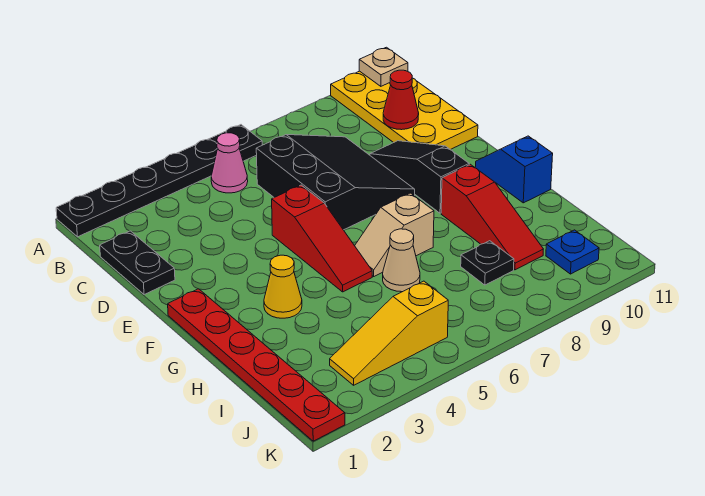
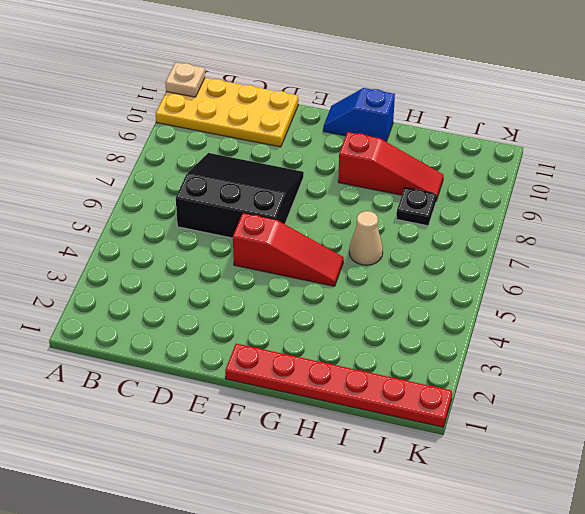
none -> black 1x6 plate [56,125,262,237]
none -> pink 1x1 cone [211,133,248,193]
none -> black 1x2 plate [100,231,175,295]

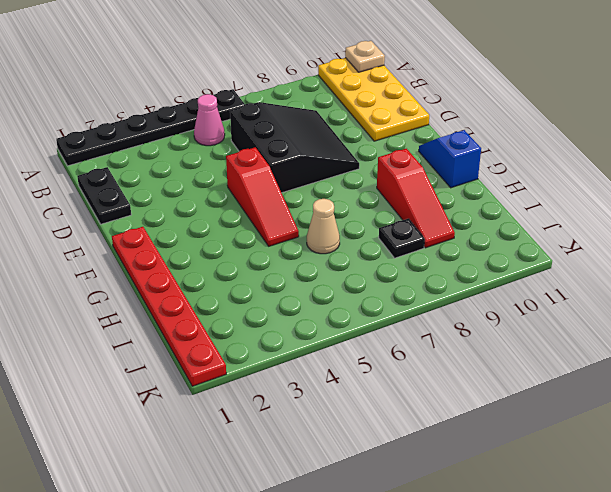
none -> black 1x3 slope [370,141,469,213]
none -> yellow 1x1 cone [264,255,302,318]
none -> tan 1x2 slope [355,193,434,276]

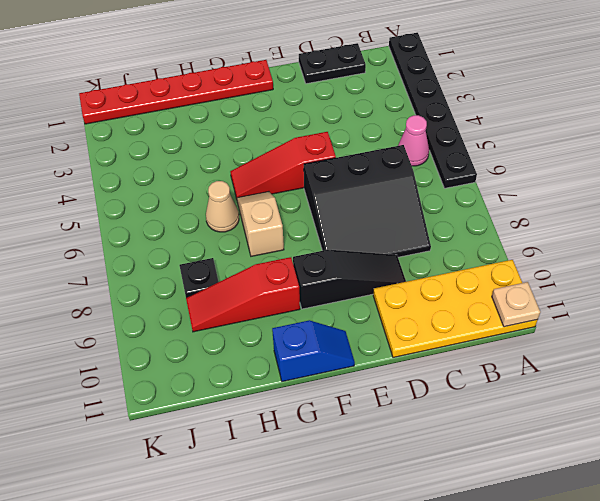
none -> yellow 1x1 cone [264,255,302,318]
none -> yellow 1x3 slope [330,281,448,385]
none -> blue 1x1 plate [546,230,599,274]

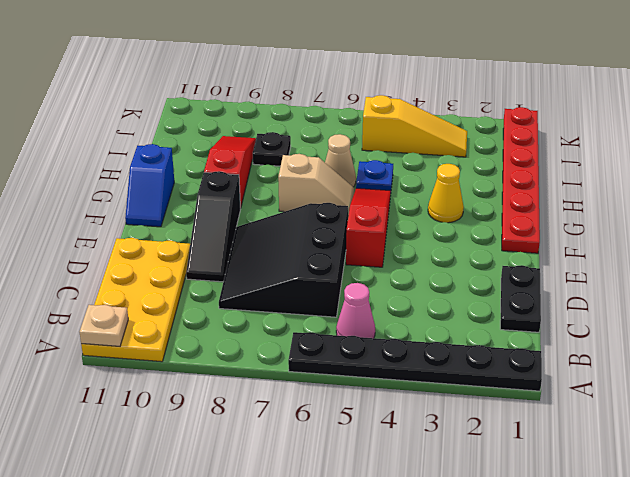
blue 1x1 plate [356,160,393,191] -> blue 1x1 plate moved to [546,230,599,274]
none -> red 1x1 cone [383,70,419,130]

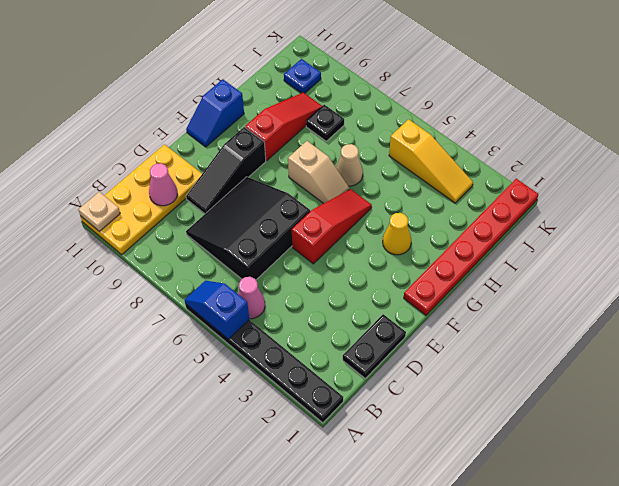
blue 1x2 slope [185,281,249,339] -> none
pink 1x1 cone [149,163,177,206] -> red 1x1 cone [383,70,419,130]

